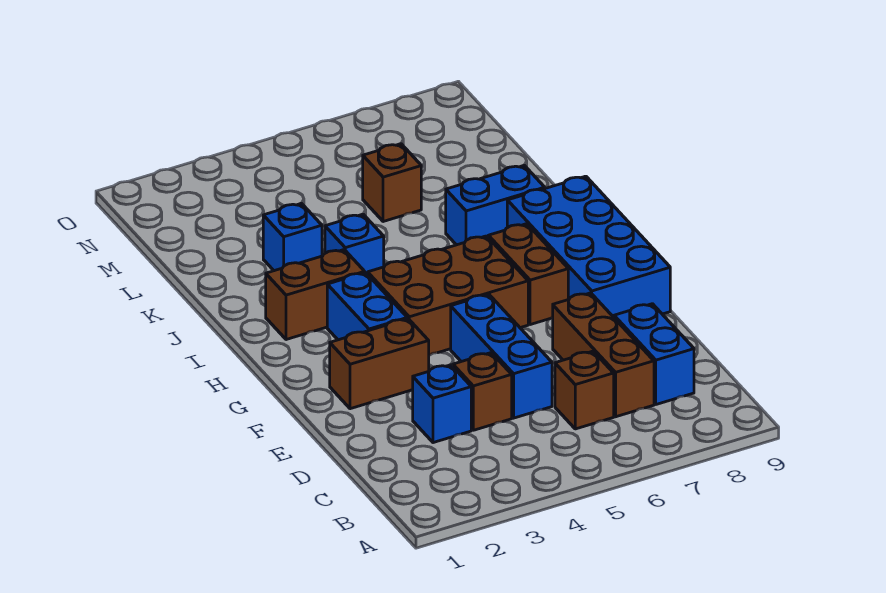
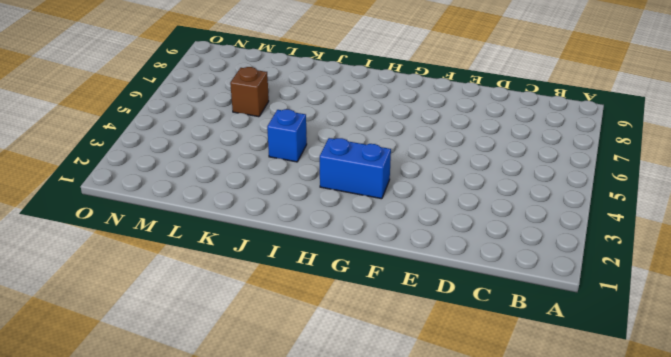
none -> brown 1x1 brick [555,351,614,429]
none -> brown 1x3 brick [553,293,654,417]
none -> blue 1x2 brick [614,304,694,404]

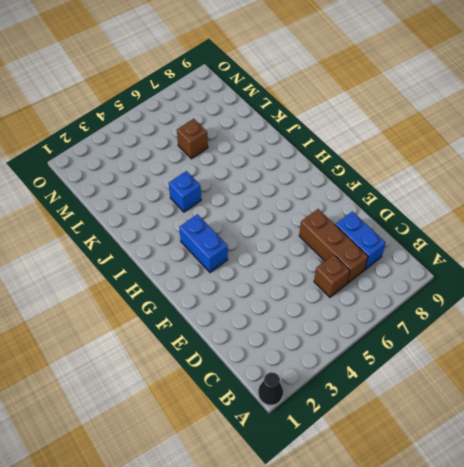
black 1x1 cone [258,372,283,405] -> none
none -> blue 1x1 brick [413,365,471,443]
none -> brown 1x1 brick [453,353,512,430]
none -> blue 1x3 brick [451,294,552,418]

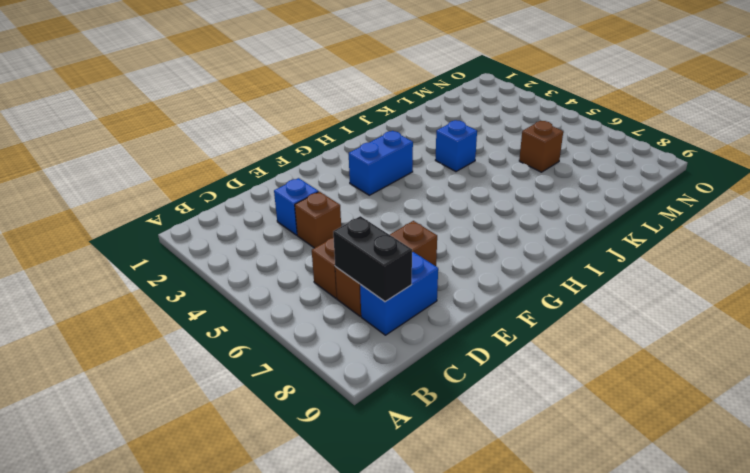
black 1x2 brick [333,216,412,302] -> none
none -> blue 1x3 brick [451,294,552,418]
none -> brown 1x2 brick [330,319,429,409]
none -> blue 2x4 brick [507,176,670,317]

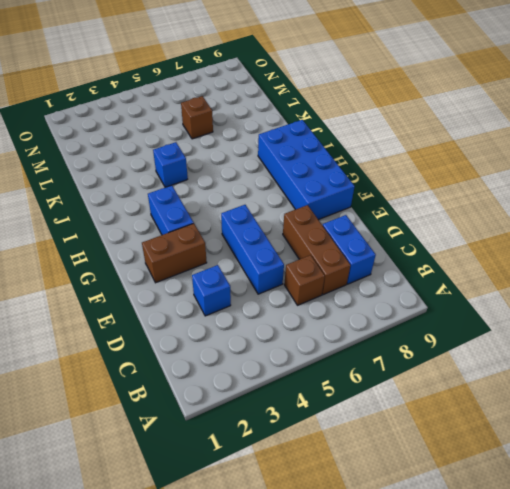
none -> brown 1x1 brick [453,353,512,430]
none -> brown 2x3 brick [368,236,528,355]
none -> brown 1x2 brick [488,224,568,325]

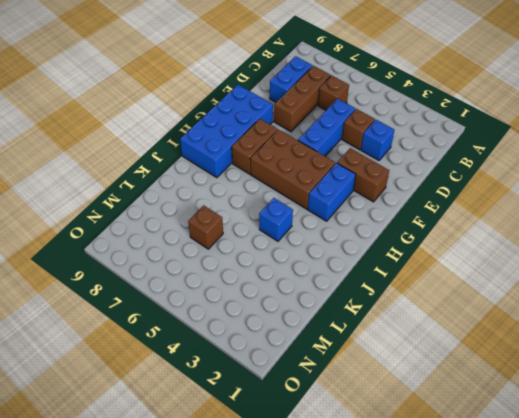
none -> brown 1x2 brick [266,250,365,340]
none -> blue 1x2 brick [446,165,545,245]
none -> blue 1x1 brick [263,203,322,271]

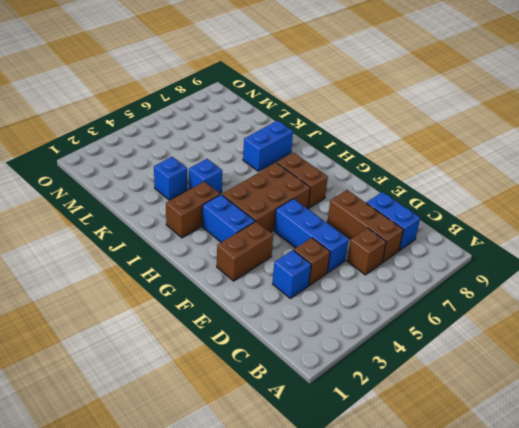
none -> blue 2x4 brick [507,176,670,317]
none -> brown 1x1 brick [363,144,421,222]

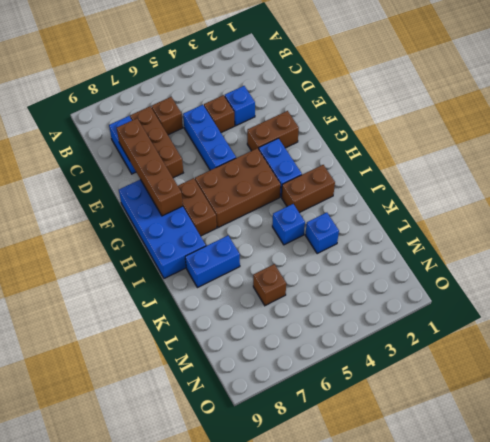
brown 1x4 brick [117,118,183,216] -> none

